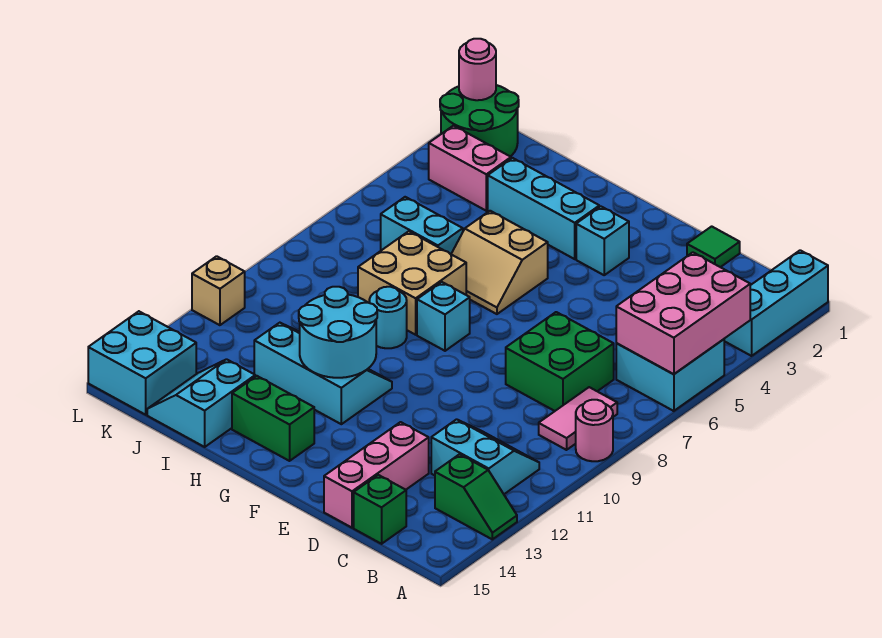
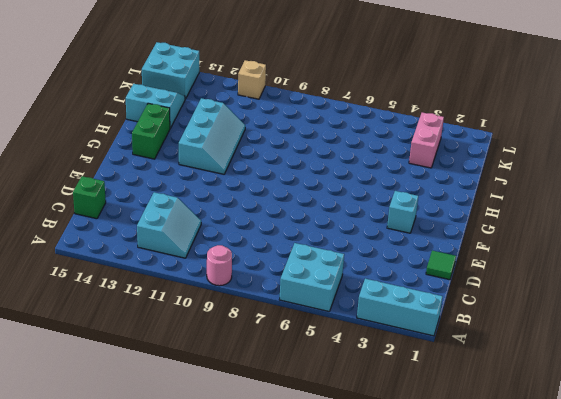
none -> green 1x2 slope [435,454,517,539]
none -> pink 1x2 tile [539,387,617,450]
none -> green 2x2 brick [506,312,614,411]

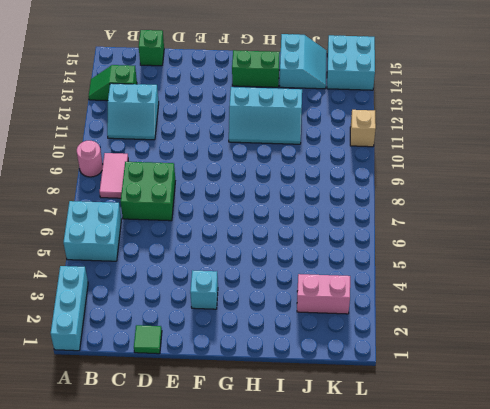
none -> pink 1x3 brick [324,422,429,528]
none -> cyan 1x3 brick [488,158,599,259]
none -> tan 2x2 slope [451,211,548,314]

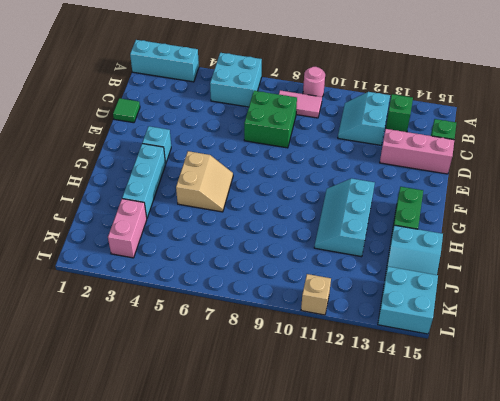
none -> cyan 1x1 brick [417,282,470,351]
none -> tan 2x2 brick [358,231,466,335]
none -> cyan 1x1 round brick [369,287,407,348]

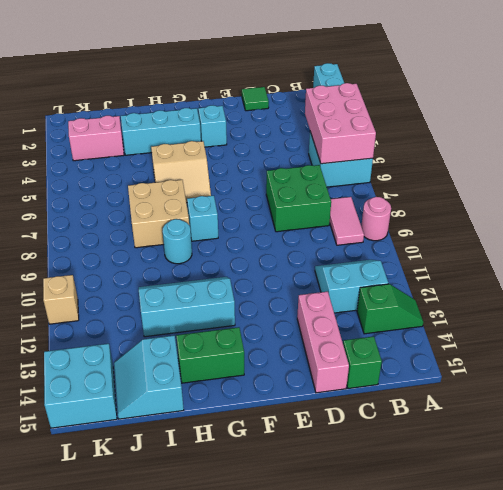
none -> cyan 1x2 brick [381,197,463,254]
none -> green 2x2 round brick [440,85,519,157]
none -> cyan 2x2 round brick [299,287,377,378]

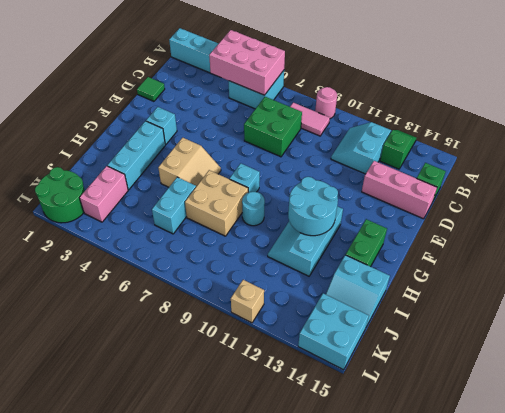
none -> pink 1x1 round brick [459,39,496,100]

